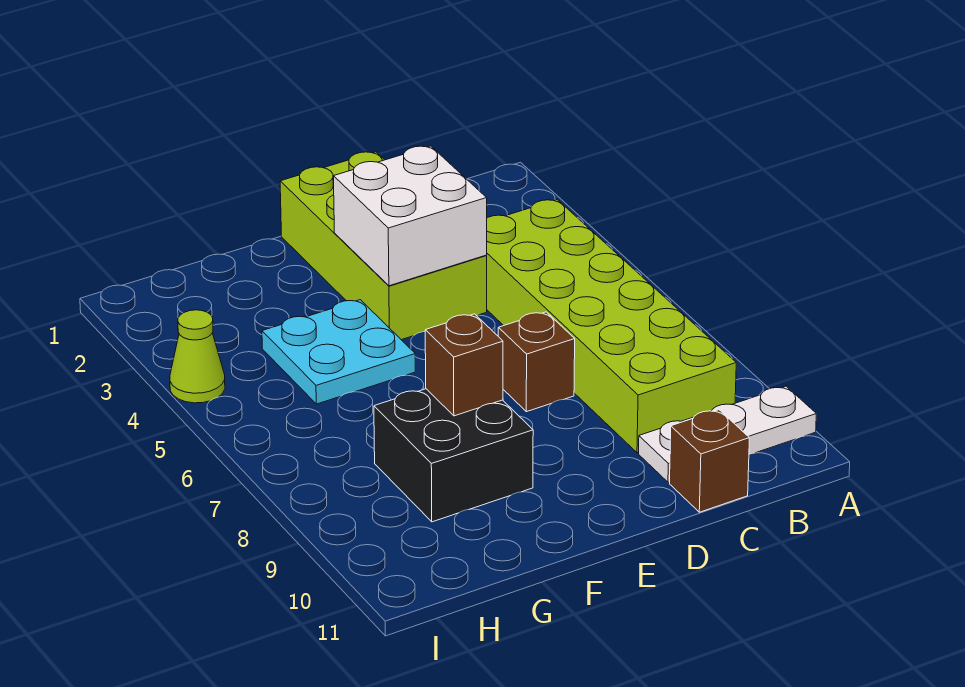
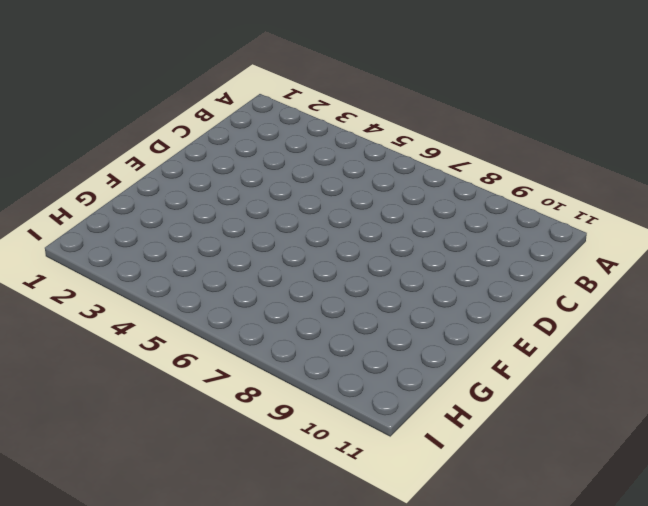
none -> white 1x3 plate [639,386,816,482]
none -> lime 2x6 brick [486,200,736,453]

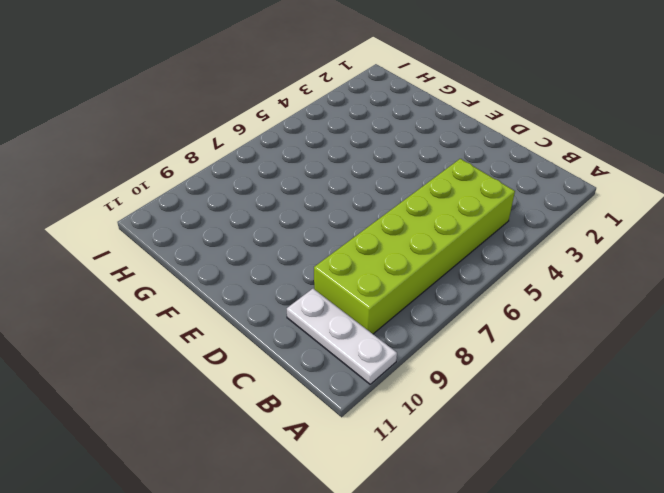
none -> brown 1x1 brick [670,410,749,512]
none -> lime 2x4 brick [280,152,487,340]

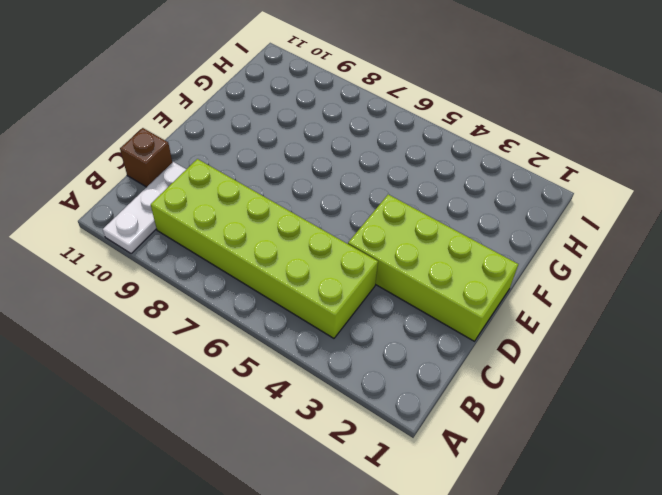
none -> brown 1x1 brick [498,312,575,412]
none -> cyan 2x2 plate [262,300,415,404]

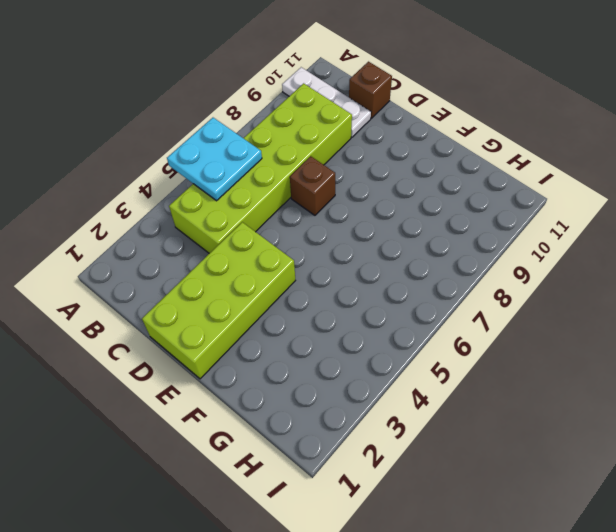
cyan 2x2 plate [167,118,262,201] -> cyan 2x2 plate moved to [262,300,415,404]
none -> black 2x2 brick [374,389,533,522]
none -> lime 1x1 cone [170,310,225,403]

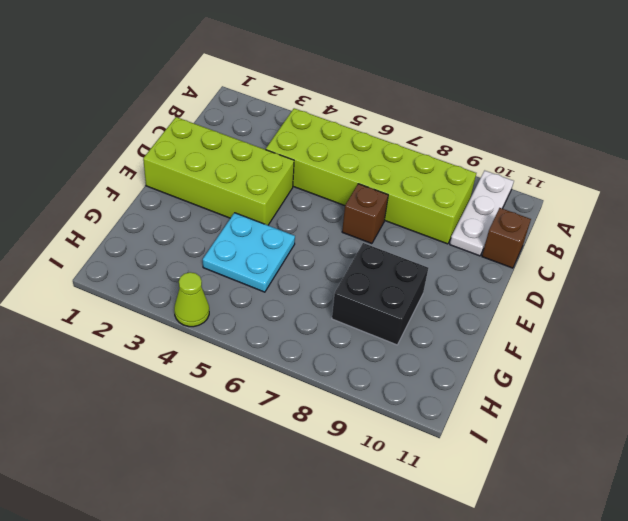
none -> white 2x2 brick [334,146,487,286]
none -> brown 1x1 brick [425,314,503,416]

